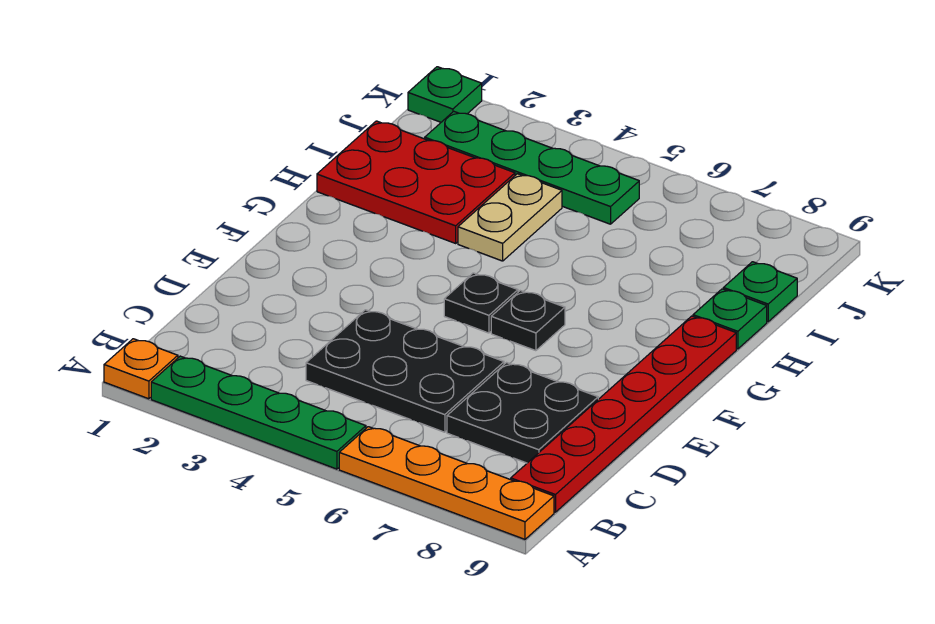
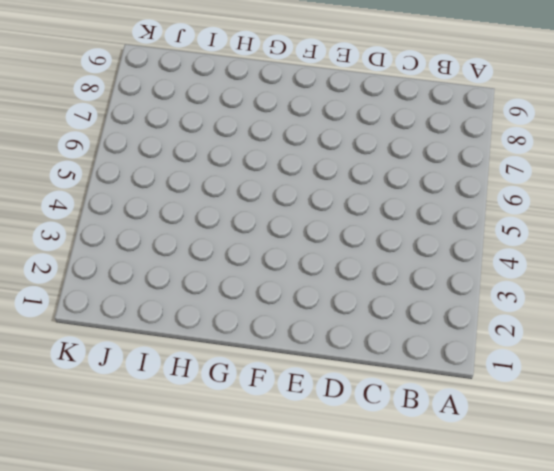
none -> orange 1x1 plate [104,339,178,399]
none -> green 1x4 plate [151,356,366,469]
none -> orange 1x4 plate [339,427,554,539]

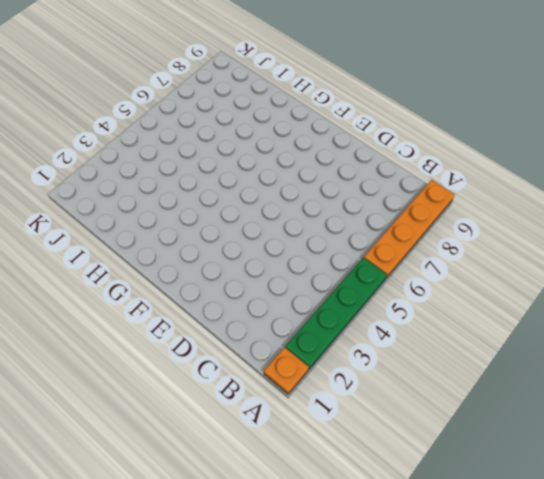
none -> red 1x6 plate [511,316,736,512]
none -> black 2x3 plate [306,310,504,432]
none -> black 2x2 plate [447,363,598,463]

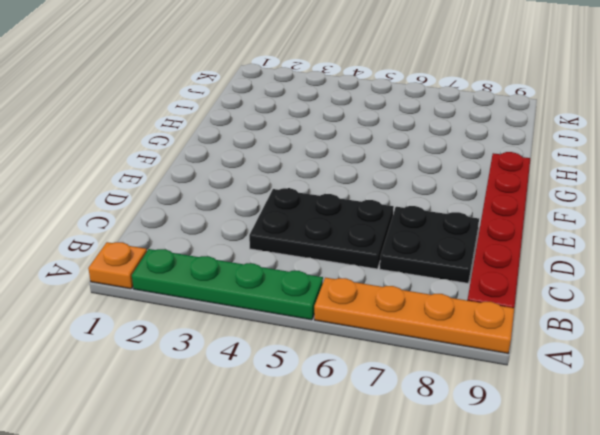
none -> black 1x1 plate [444,273,518,333]
none -> black 1x1 plate [491,291,565,351]
none -> red 2x3 plate [317,121,515,243]

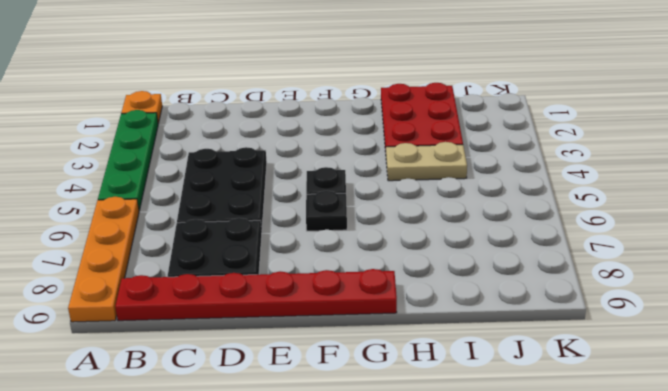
none -> green 1x1 plate [693,289,767,349]
none -> green 1x1 plate [723,262,797,322]
none -> green 1x4 plate [425,111,639,224]

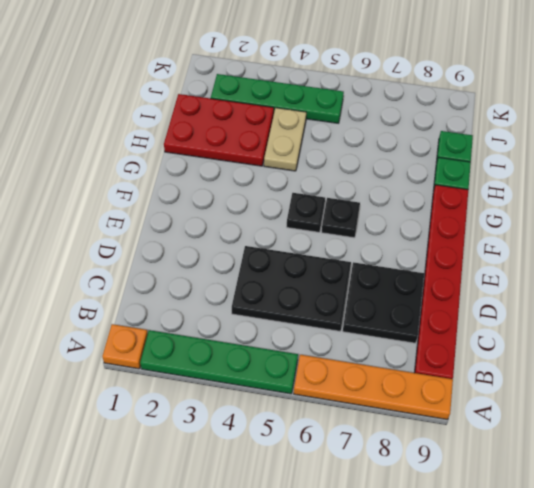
none -> green 1x1 plate [408,67,482,122]

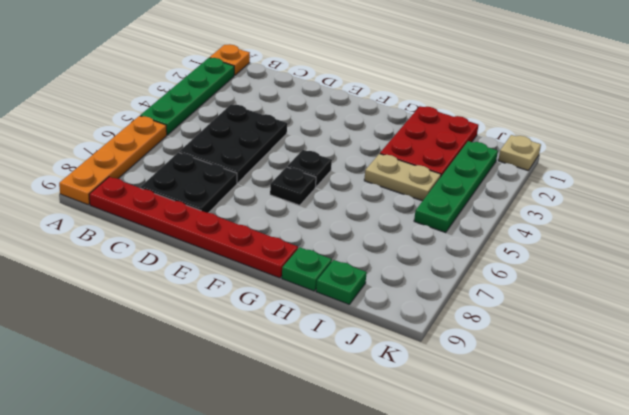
tan 1x1 plate [498,135,541,171] -> green 1x1 plate [408,67,482,122]

